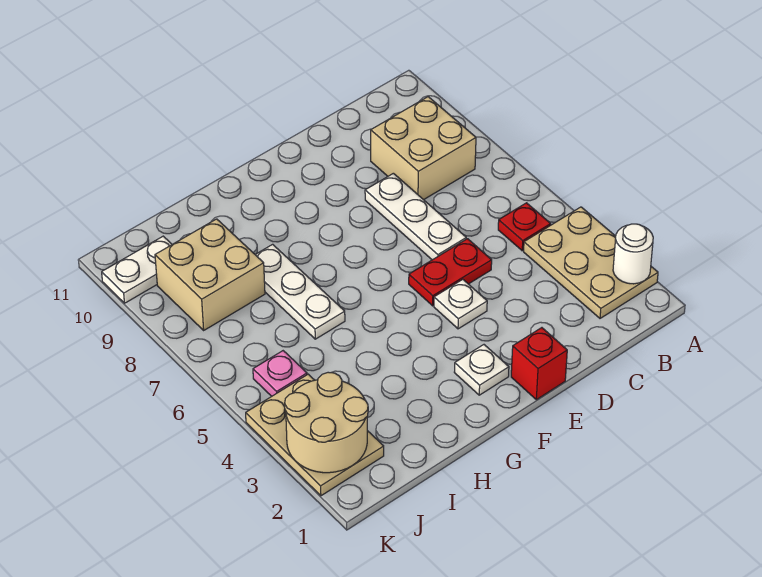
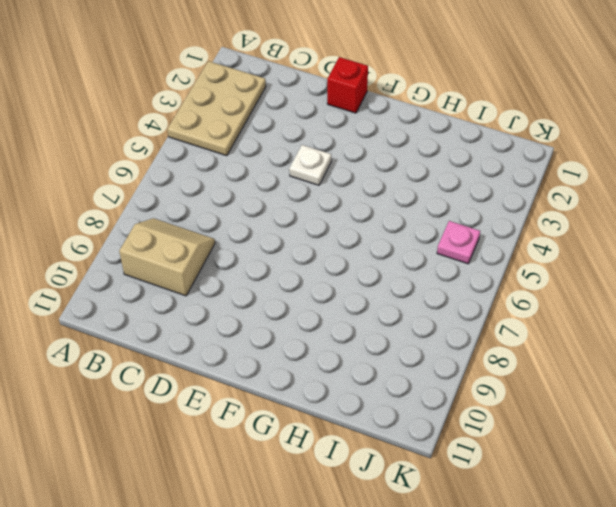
tan 2x2 slope [119,218,215,296] -> tan 2x2 brick [371,97,476,200]
none -> red 1x1 plate [498,203,551,251]
none -> red 1x2 plate [409,239,492,306]
none -> white 1x3 plate [365,173,466,260]

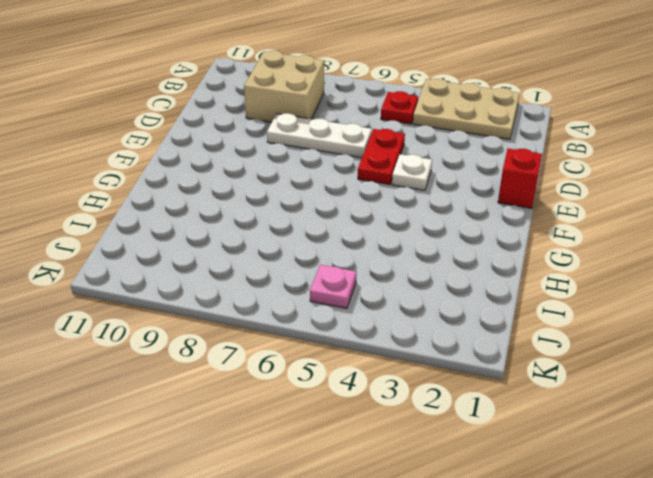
none -> white 1x1 plate [454,345,509,395]
none -> white 1x3 plate [255,244,345,339]
none -> tan 2x2 brick [155,219,265,330]

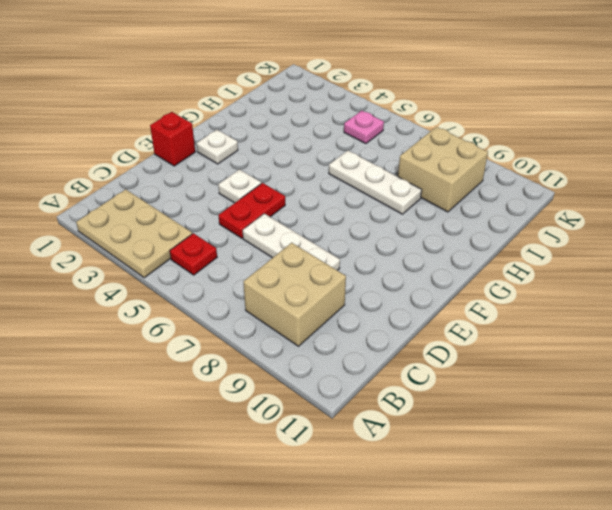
none -> tan 2x3 plate [246,374,384,496]
none -> white 1x2 plate [102,236,172,303]
none -> white 1x1 round brick [613,224,653,284]

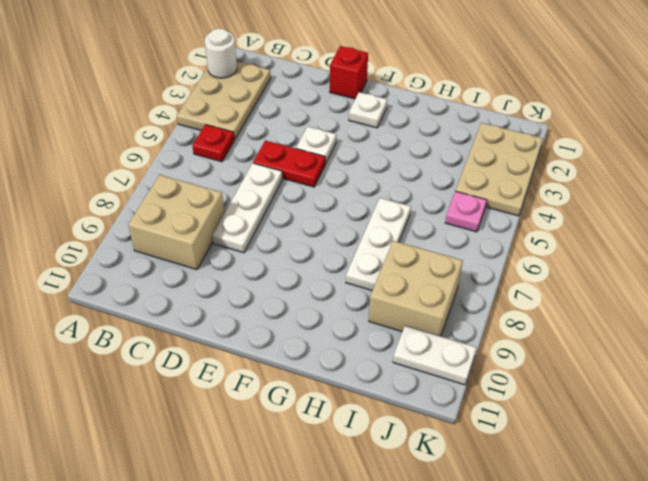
none -> tan 2x2 round brick [285,372,368,473]

